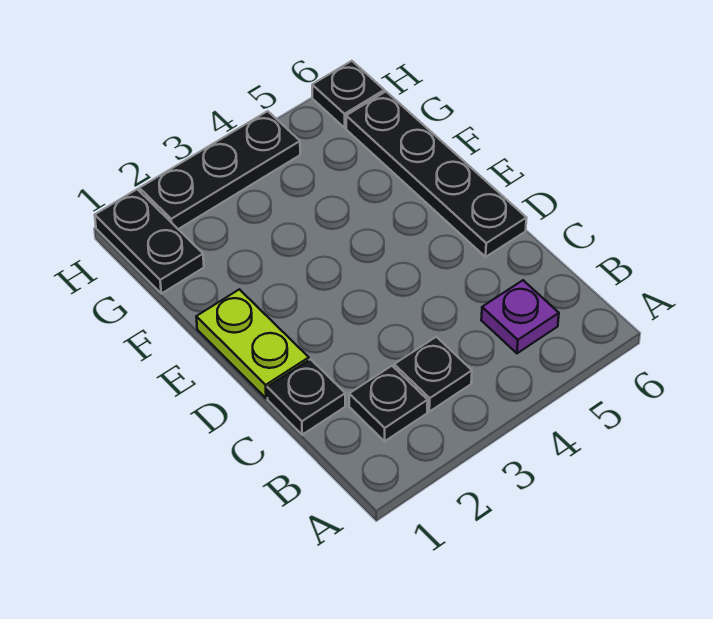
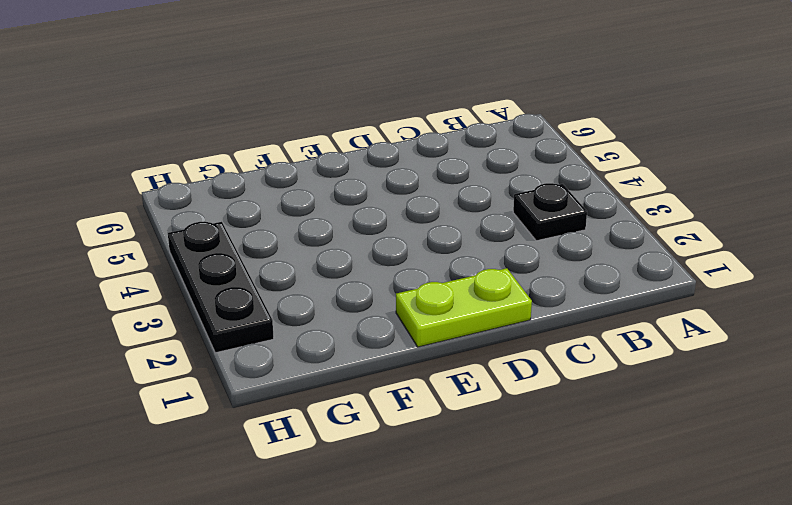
none -> black 1x1 plate [349,366,428,441]
none -> purple 1x1 plate [481,280,559,353]

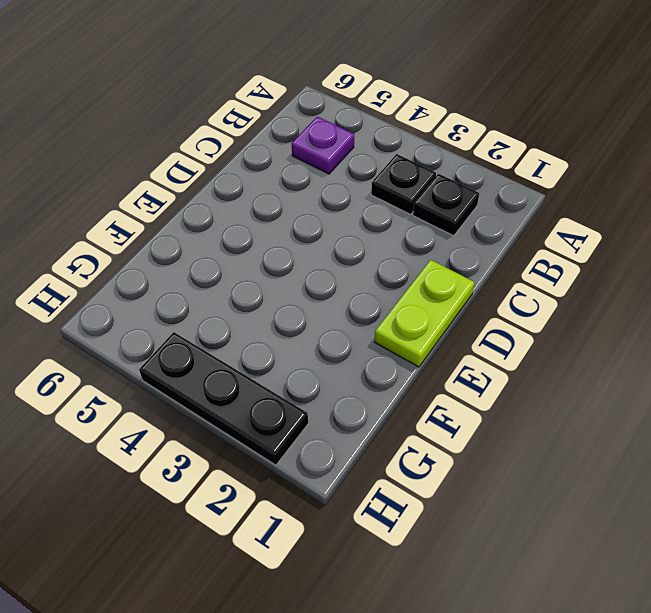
none -> black 1x1 plate [267,359,345,435]
none -> black 1x4 plate [346,92,527,257]

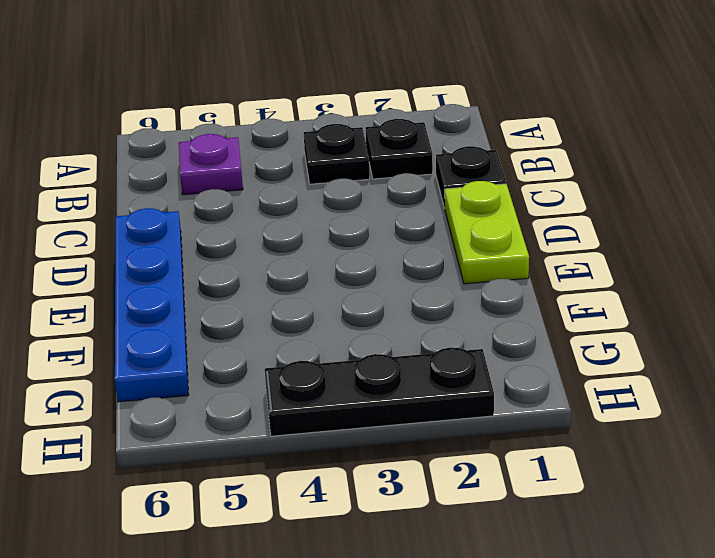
blue 1x4 plate [115,208,189,402] -> black 1x4 plate [346,92,527,257]
none -> black 1x2 plate [95,189,204,294]
none -> black 1x1 plate [312,61,384,128]

